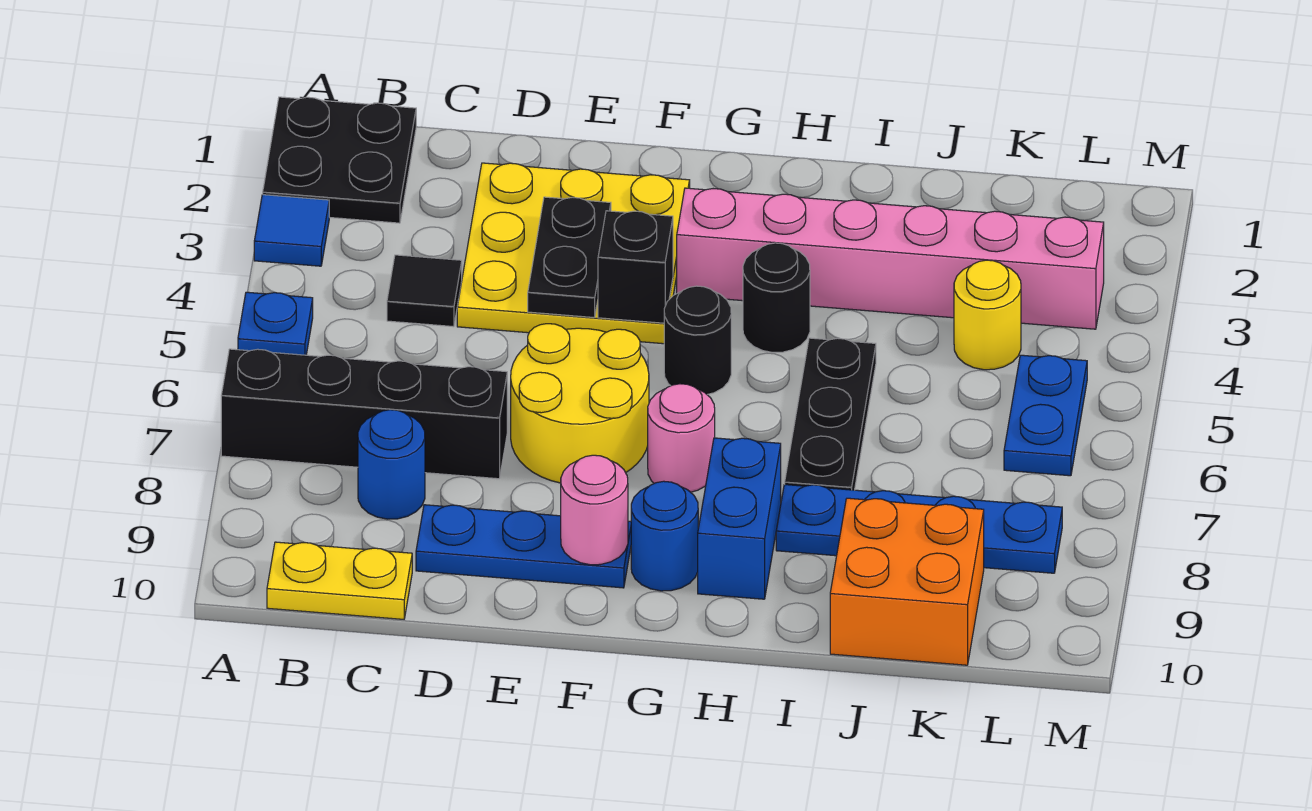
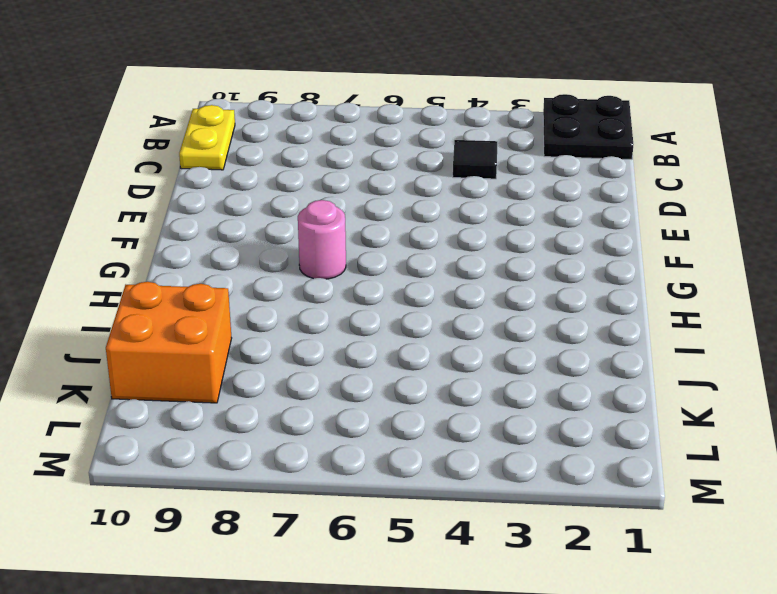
none -> blue 1x1 tile [254,195,329,266]
none -> blue 1x1 plate [238,292,313,355]
none -> black 1x4 brick [221,349,507,479]

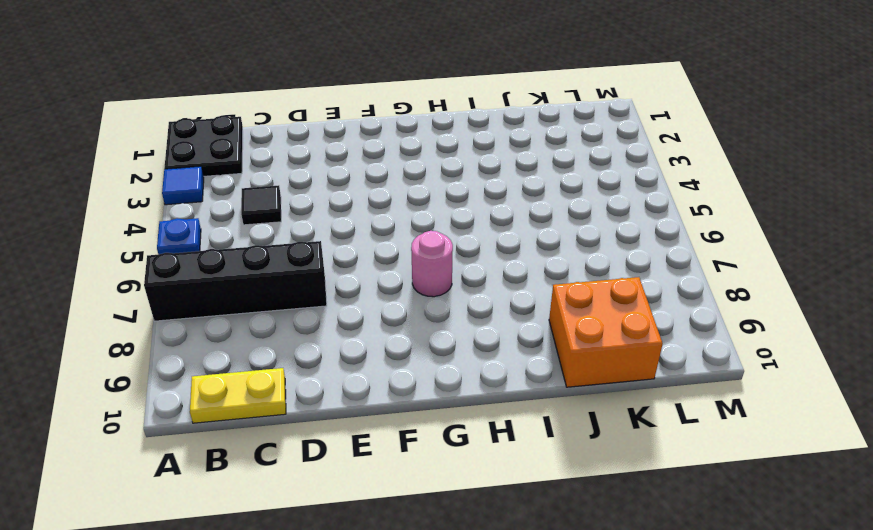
none -> blue 1x1 round brick [358,410,425,519]
none -> yellow 3x3 plate [457,163,690,344]
none -> blue 1x3 plate [416,505,631,588]

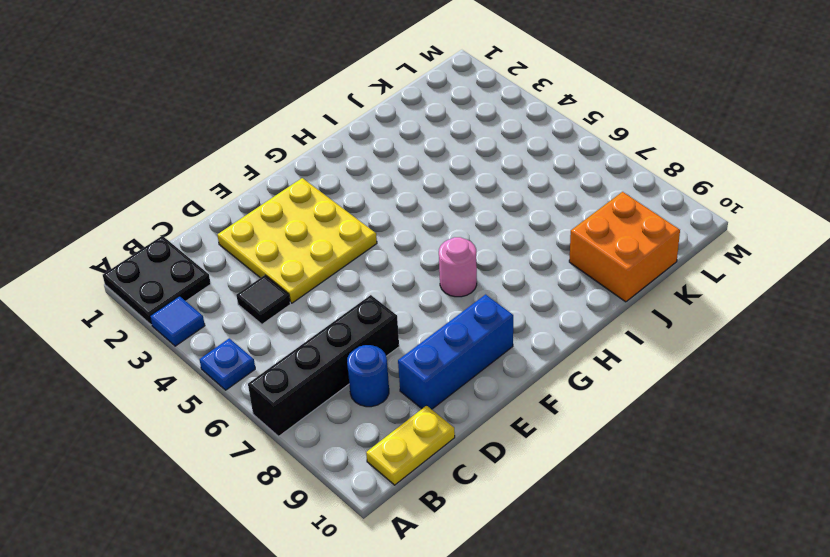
blue 1x3 brick [398,295,513,409] -> blue 1x3 plate [416,505,631,588]
none -> yellow 2x2 round brick [511,324,649,483]
none -> pink 1x6 brick [677,188,1104,329]
none -> black 1x1 round brick [664,286,731,394]

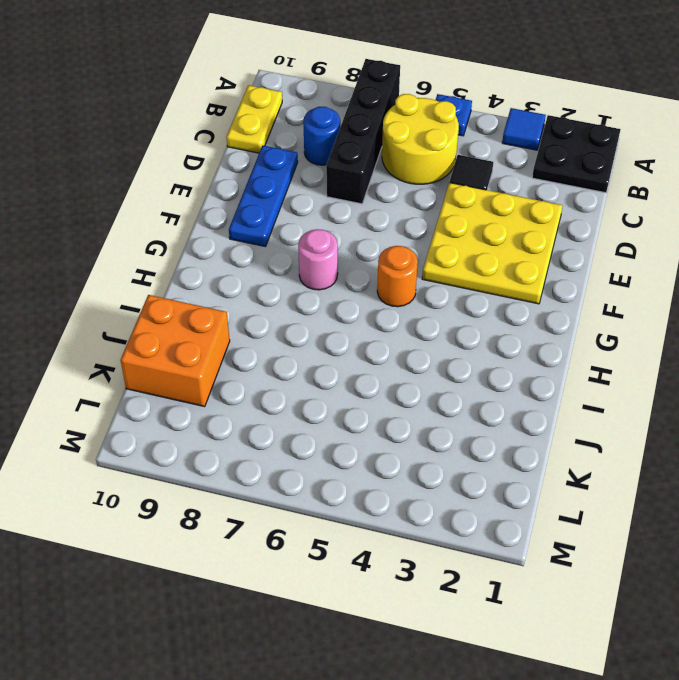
yellow 2x2 round brick [382,94,459,184] -> yellow 2x2 round brick moved to [511,324,649,483]
orange 1x1 round brick [377,246,418,307] -> black 1x1 round brick [664,286,731,394]
none -> pink 1x6 brick [677,188,1104,329]
none -> blue 1x1 round brick [631,481,698,591]
none -> black 1x1 round brick [743,243,810,352]

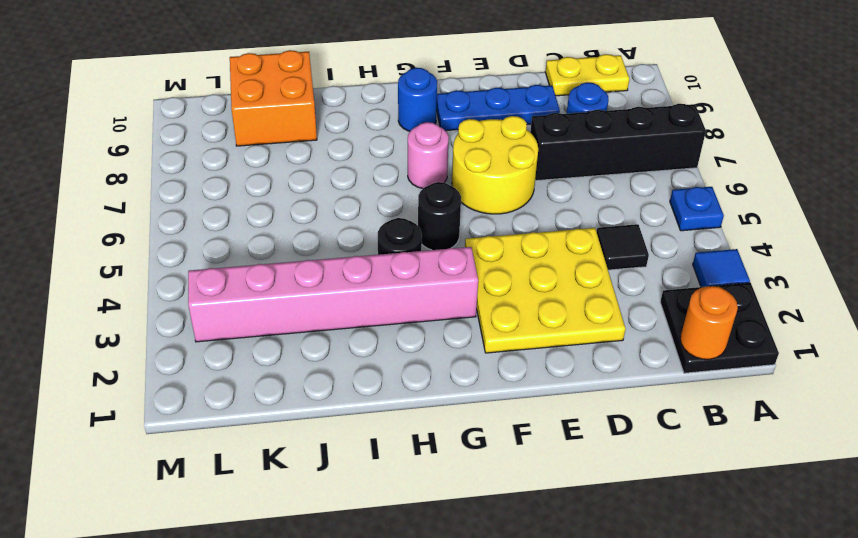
orange 1x1 round brick [680,286,738,359] -> none
none -> blue 1x2 brick [698,438,781,599]
none -> black 1x3 plate [785,338,876,490]
none -> blue 1x4 plate [776,485,1062,573]

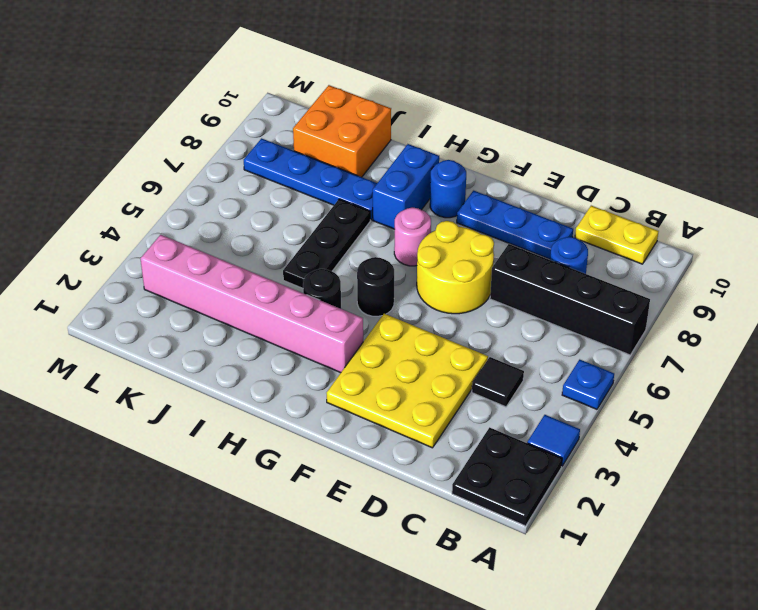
none -> yellow 1x1 round brick [954,260,1021,370]
none -> blue 1x2 plate [1004,355,1087,476]
none -> black 1x2 plate [528,197,611,318]

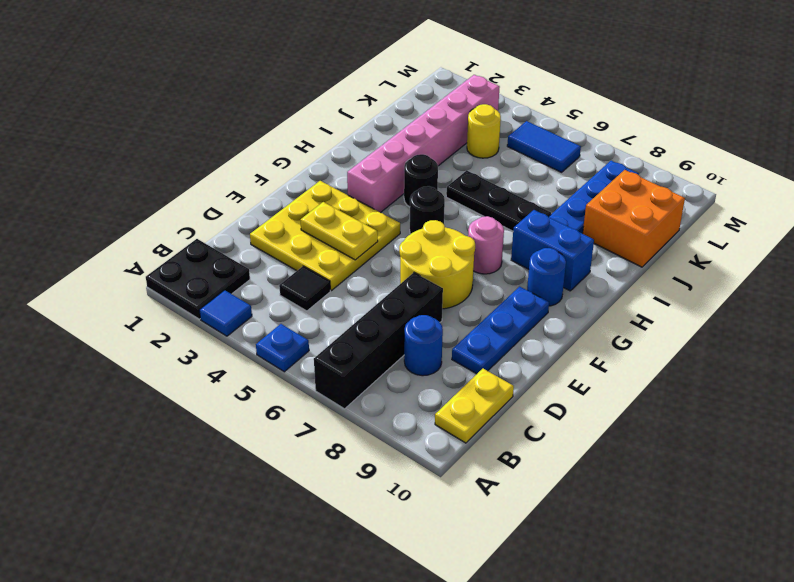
yellow 1x2 plate [300,202,378,260] -> black 1x2 plate [528,197,611,318]
blue 1x2 tile [507,121,581,172] -> blue 1x2 plate [1004,355,1087,476]
none -> black 1x1 brick [598,211,673,323]
none -> pink 1x1 round brick [561,455,628,565]

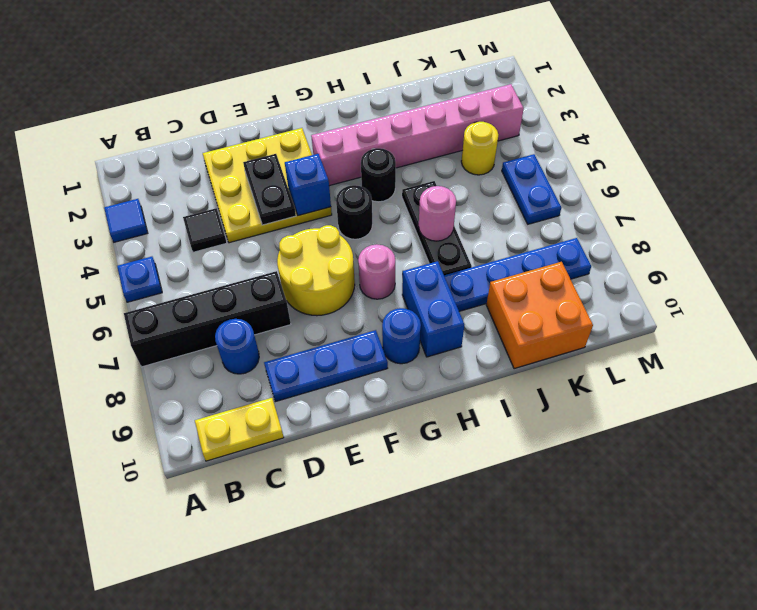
blue 1x1 brick [285,154,331,216] -> black 1x1 brick [598,211,673,323]
pink 1x1 round brick [419,186,456,241] -> pink 1x1 round brick moved to [561,455,628,565]
none -> black 2x2 plate [263,97,416,223]

